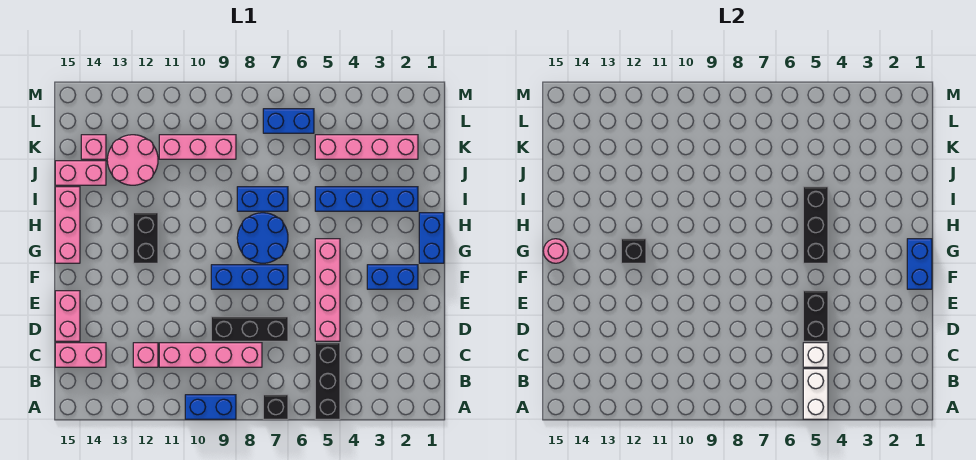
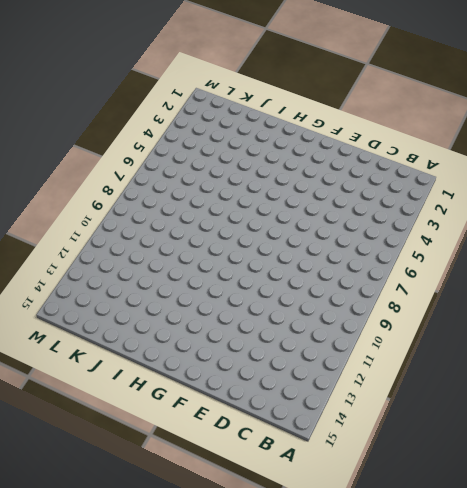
none -> black 1x3 brick [315,343,340,419]
none -> black 1x1 brick [263,395,288,419]
none -> blue 1x2 brick [185,395,236,419]
none -> pink 1x4 brick [159,343,262,367]

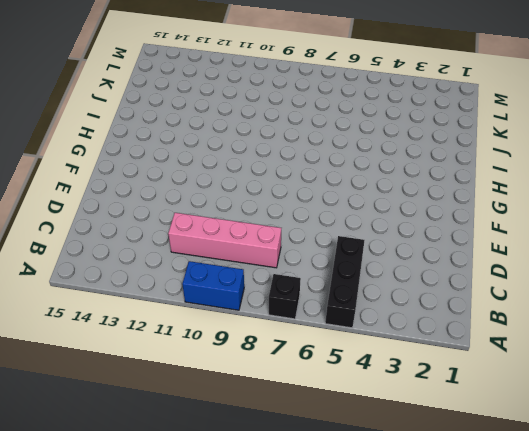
none -> pink 1x1 brick [133,343,158,367]
none -> pink 1x2 brick [55,343,106,367]
none -> pink 1x4 brick [315,239,340,341]
none -> black 1x3 brick [211,317,288,341]

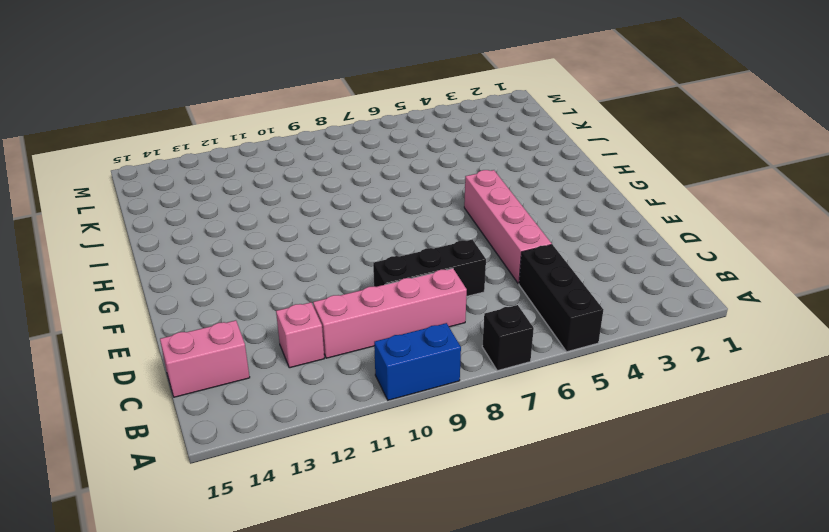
none -> pink 1x2 brick [55,291,80,341]
none -> blue 1x2 brick [367,265,418,289]
none -> blue 1x3 brick [211,265,288,289]
none -> blue 1x2 brick [419,213,444,263]

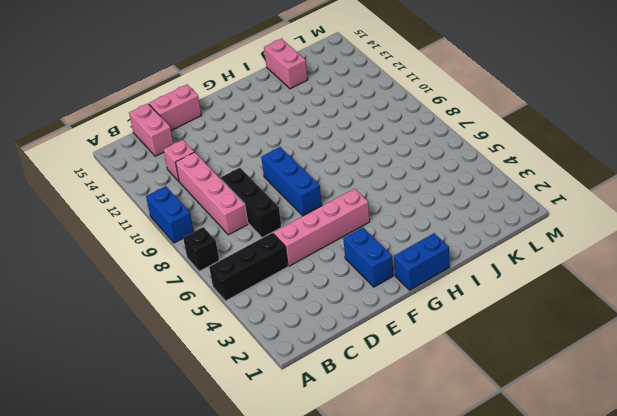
none -> blue 2x2 round brick [237,213,288,263]
none -> black 1x2 brick [133,213,158,263]
none -> pink 1x3 brick [55,187,80,263]
none -> blue 1x4 brick [315,187,418,211]

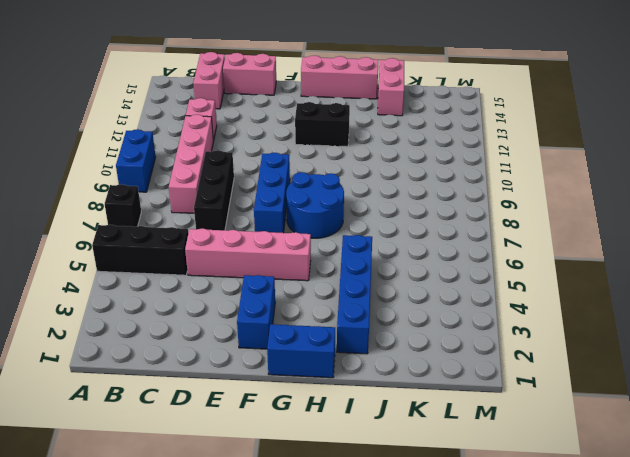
none -> blue 1x2 brick [237,187,288,211]
none -> pink 2x2 round brick [107,135,158,185]
none -> pink 1x4 brick [315,135,418,159]
none -> pink 1x3 brick [159,135,236,159]

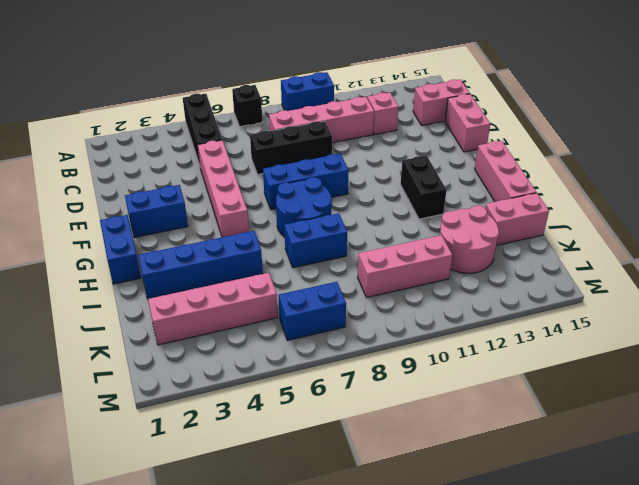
none -> pink 1x1 brick [81,135,106,159]
none -> white 1x2 brick [803,369,828,419]
none -> white 1x1 brick [803,343,828,367]
none -> black 1x2 brick [803,291,828,341]

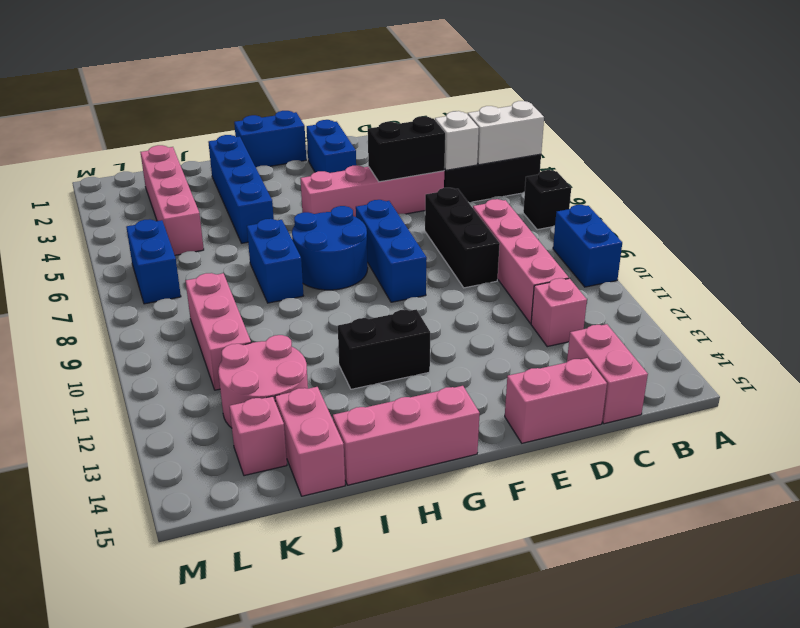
none -> blue 1x2 brick [907,239,932,289]
none -> black 1x3 brick [803,187,828,263]
none -> black 1x1 brick [621,239,646,263]
none -> pink 1x1 round brick [543,239,568,263]

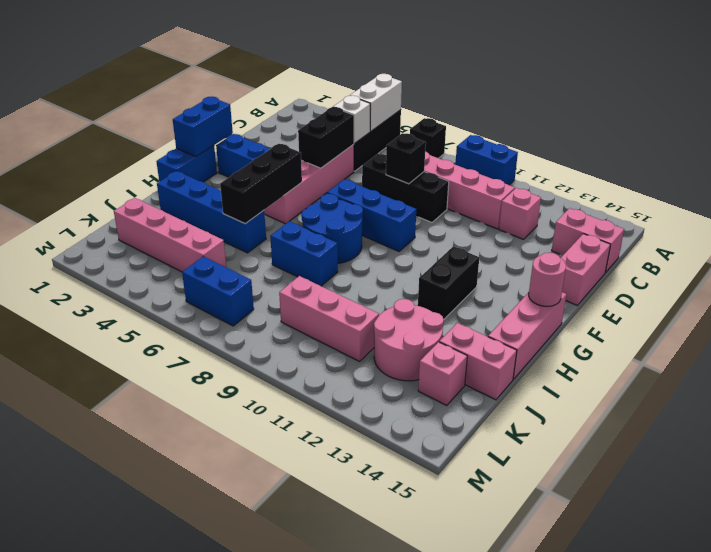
black 1x1 brick [386,133,426,184] -> black 1x1 brick moved to [621,239,646,263]

